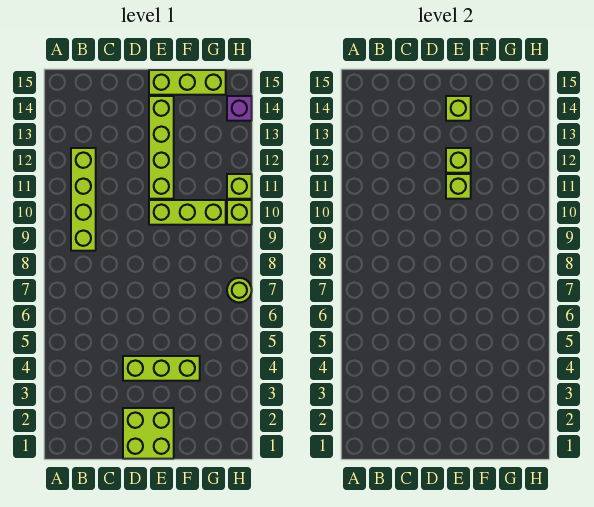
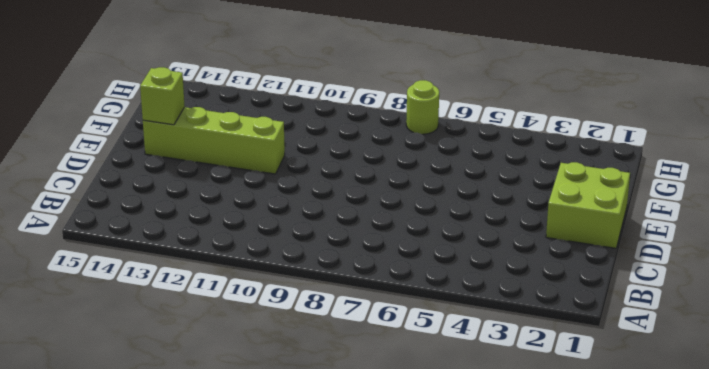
none -> lime 1x4 brick [71,148,96,251]
none -> lime 1x3 brick [123,356,200,381]
none -> lime 1x3 brick [149,200,226,225]

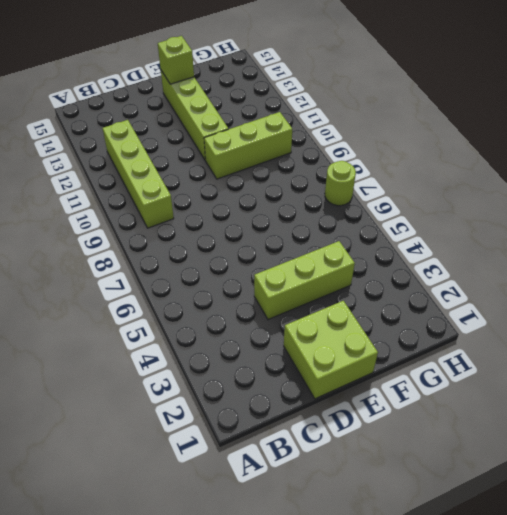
none -> lime 1x3 brick [149,70,226,95]
none -> lime 1x1 brick [227,200,252,225]
none -> lime 1x1 brick [227,174,252,199]

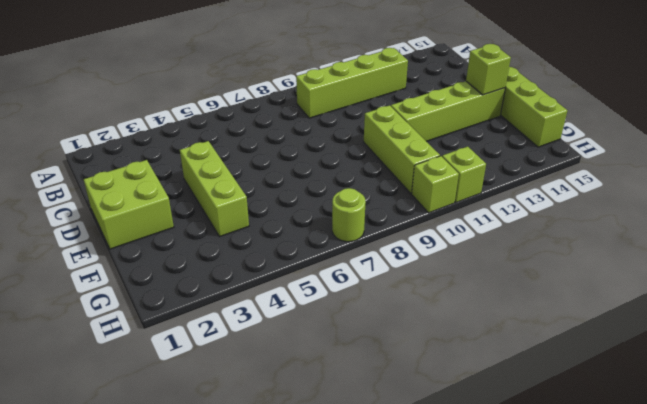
none -> purple 1x1 brick [227,96,252,121]
none -> lime 1x1 brick [446,174,471,199]
none -> lime 1x1 brick [446,148,471,173]

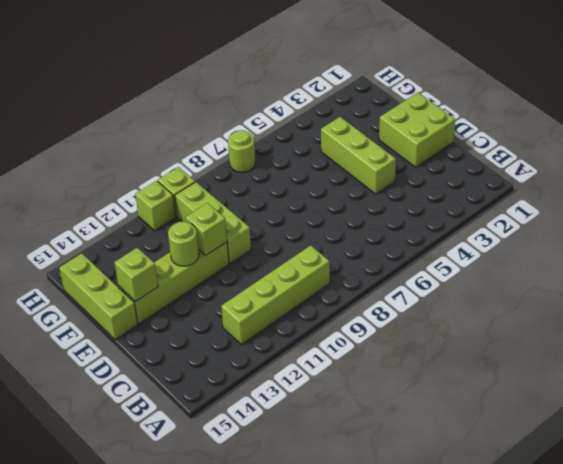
lime 1x1 round brick [168,222,199,266] -> lime 1x1 brick [446,148,471,173]
none -> purple 1x1 brick [227,96,252,121]

